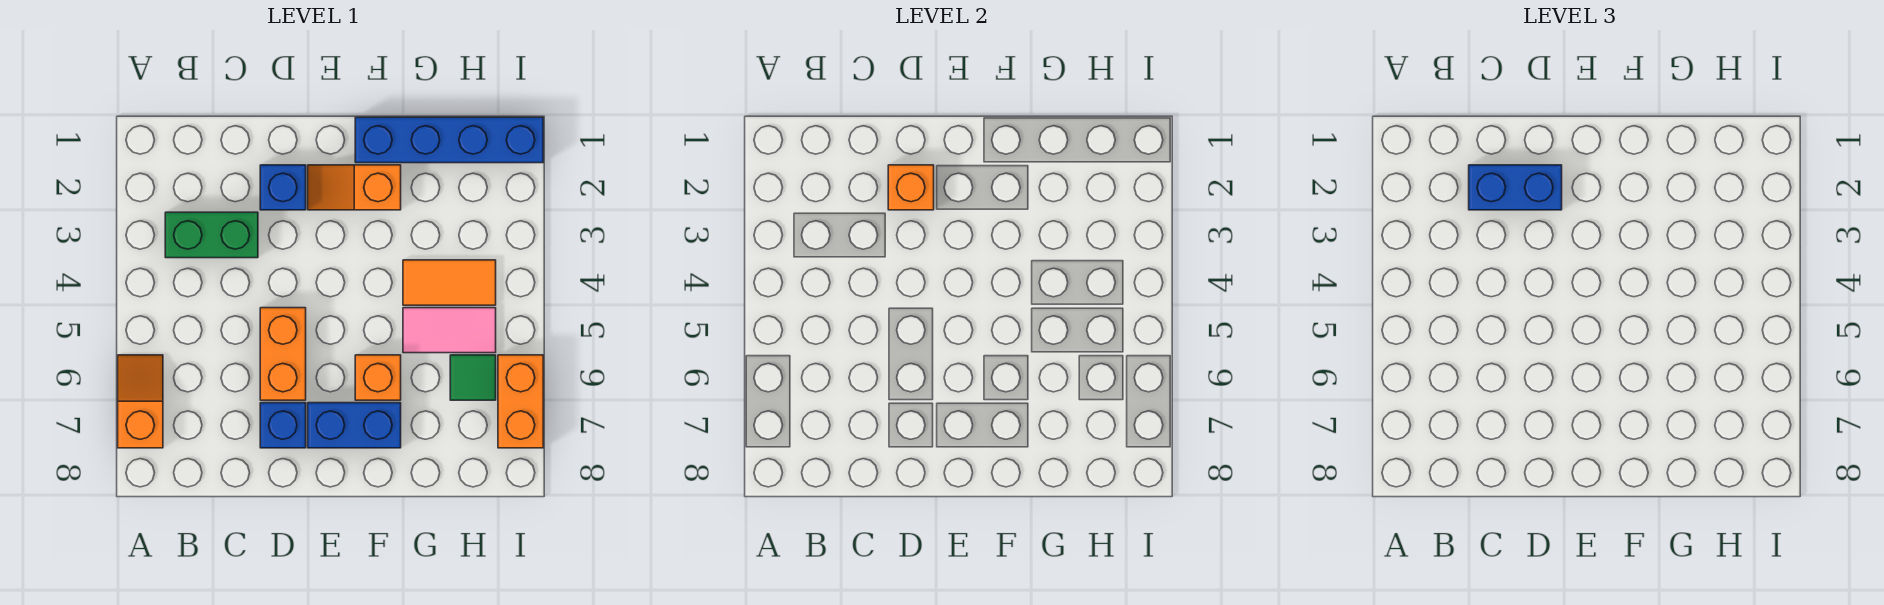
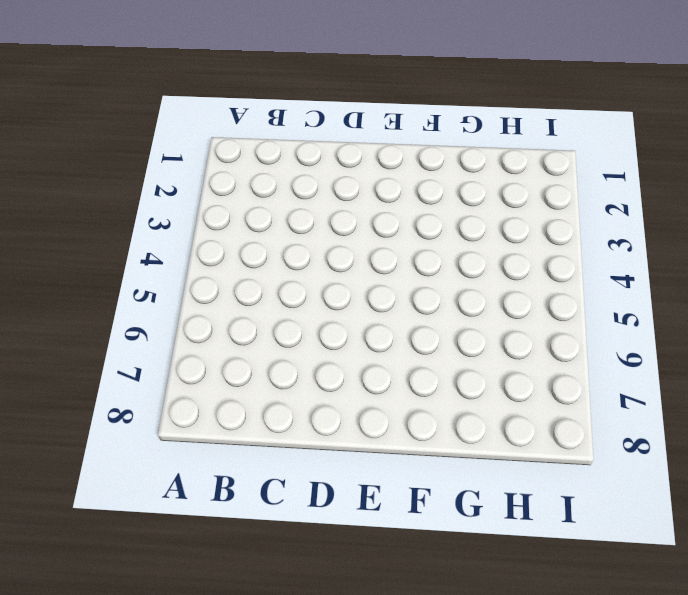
none -> orange 1x2 slope [118,355,163,448]
none -> green 1x2 brick [165,212,258,258]
none -> blue 1x1 brick [260,165,306,210]

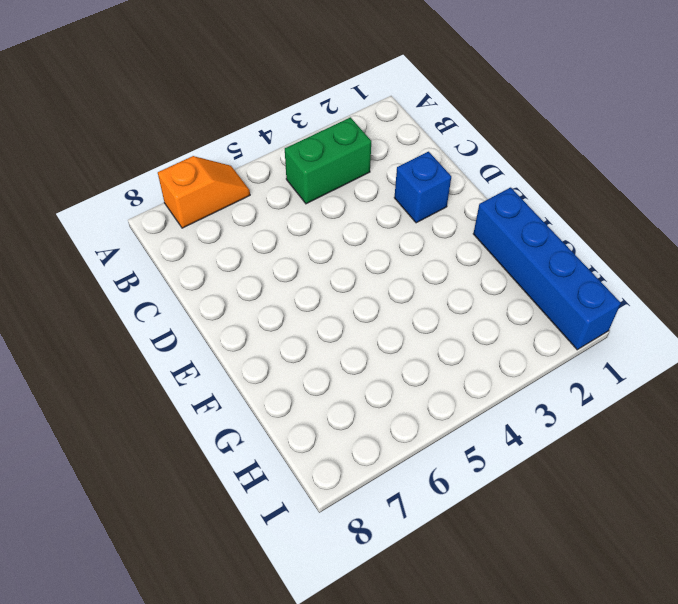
green 1x2 brick [285,117,371,204] -> green 1x2 brick turned to [165,212,258,258]
none -> orange 1x2 brick [260,308,306,400]
none -> blue 1x1 brick [260,403,306,448]
none -> orange 1x2 slope [308,165,401,210]

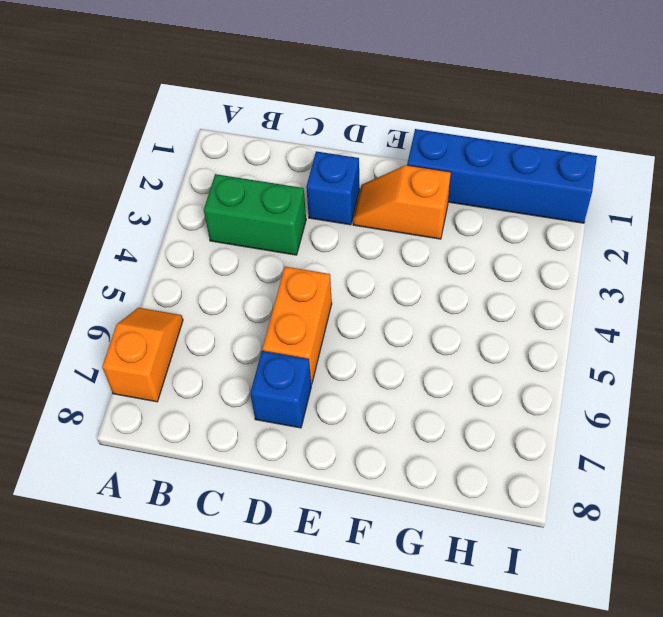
none -> blue 1x2 brick [308,403,401,448]
none -> orange 1x1 brick [355,355,401,400]
none -> orange 1x2 tile [403,260,496,305]

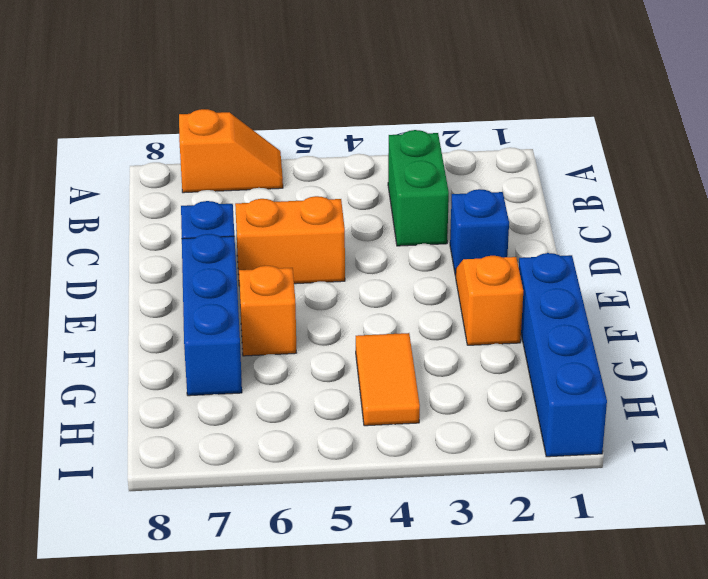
blue 1x3 brick [182,234,242,396] -> blue 1x2 brick [308,403,401,448]
none -> pink 1x2 tile [403,308,496,353]
none -> green 1x1 tile [450,355,496,400]
none -> orange 1x2 brick [498,355,543,448]

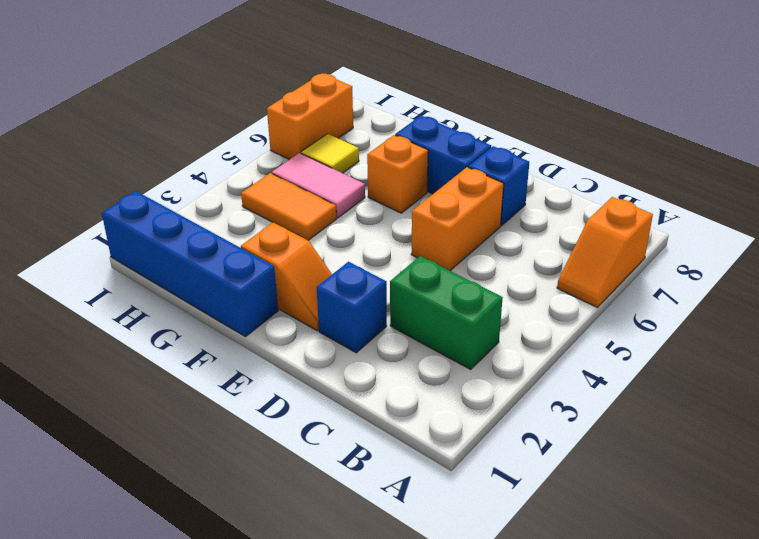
yellow 1x1 tile [301,134,359,173] -> green 1x1 tile [450,355,496,400]
none -> orange 1x1 brick [888,165,934,210]
none -> blue 1x2 brick [1469,165,1562,210]

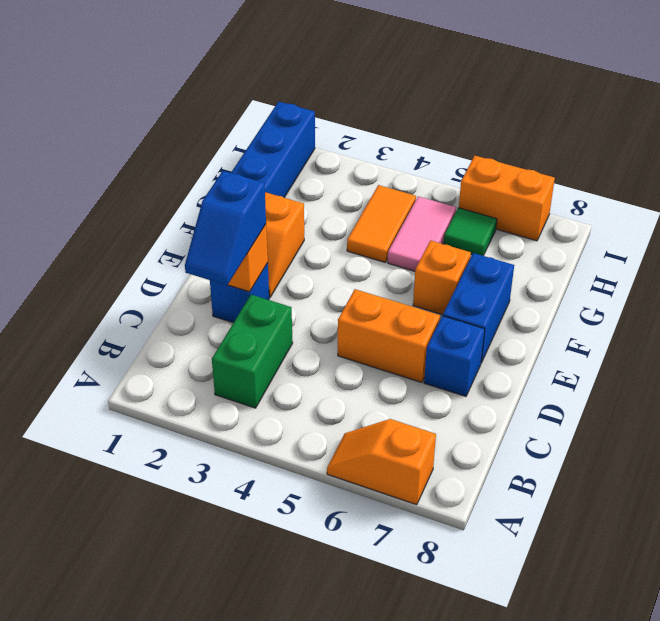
blue 1x2 slope [185,171,266,285] -> blue 1x2 brick [1469,165,1562,210]

